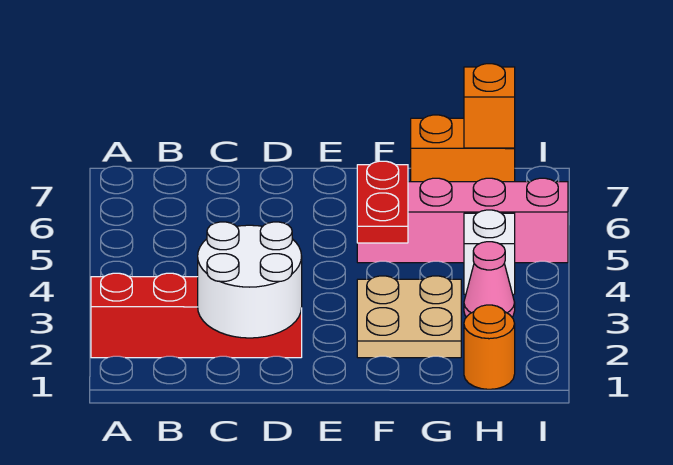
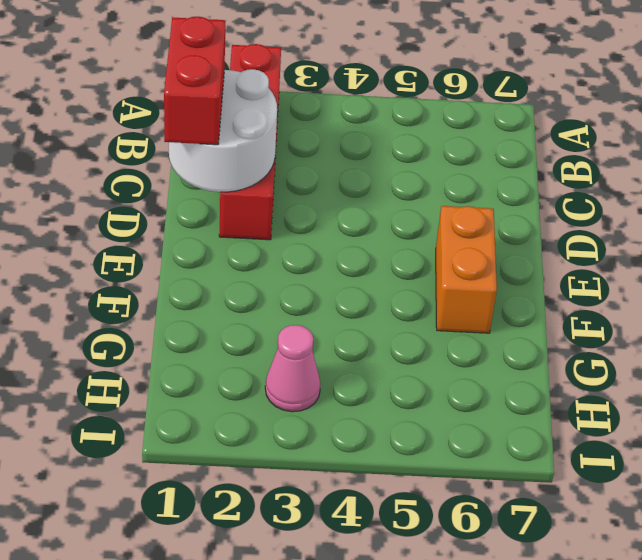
red 1x2 brick [164,17,225,145] -> none
orange 1x2 brick [436,206,497,333] -> orange 1x2 brick moved to [411,115,515,182]
none -> tan 2x2 plate [357,276,461,358]
none -> pink 1x4 brick [357,178,568,263]

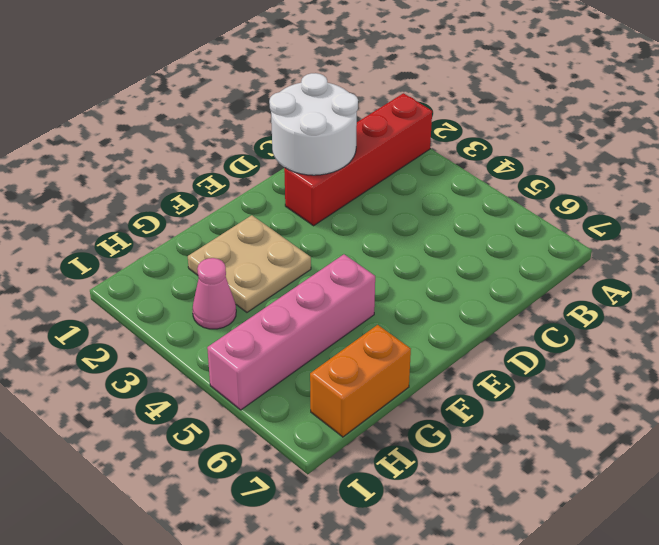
none -> orange 1x1 round brick [464,305,515,389]
none -> white 1x1 brick [464,210,515,294]

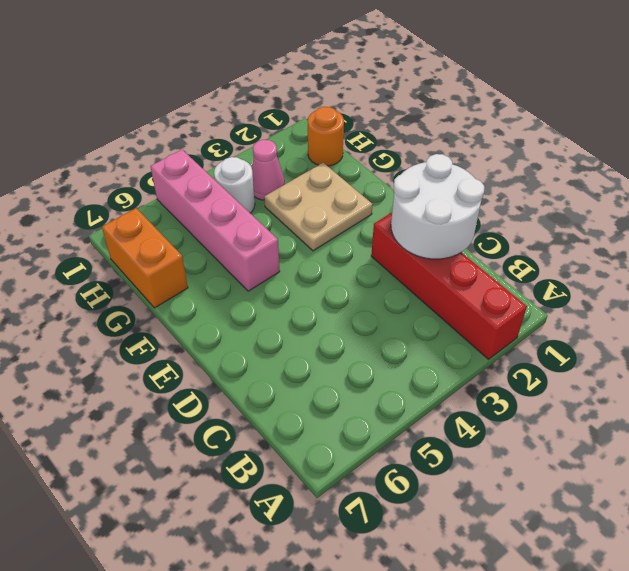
white 1x1 round brick [214,157,255,213] -> white 1x1 brick [464,210,515,294]
none -> red 1x2 plate [357,161,408,243]
none -> orange 1x1 brick [464,64,515,148]

